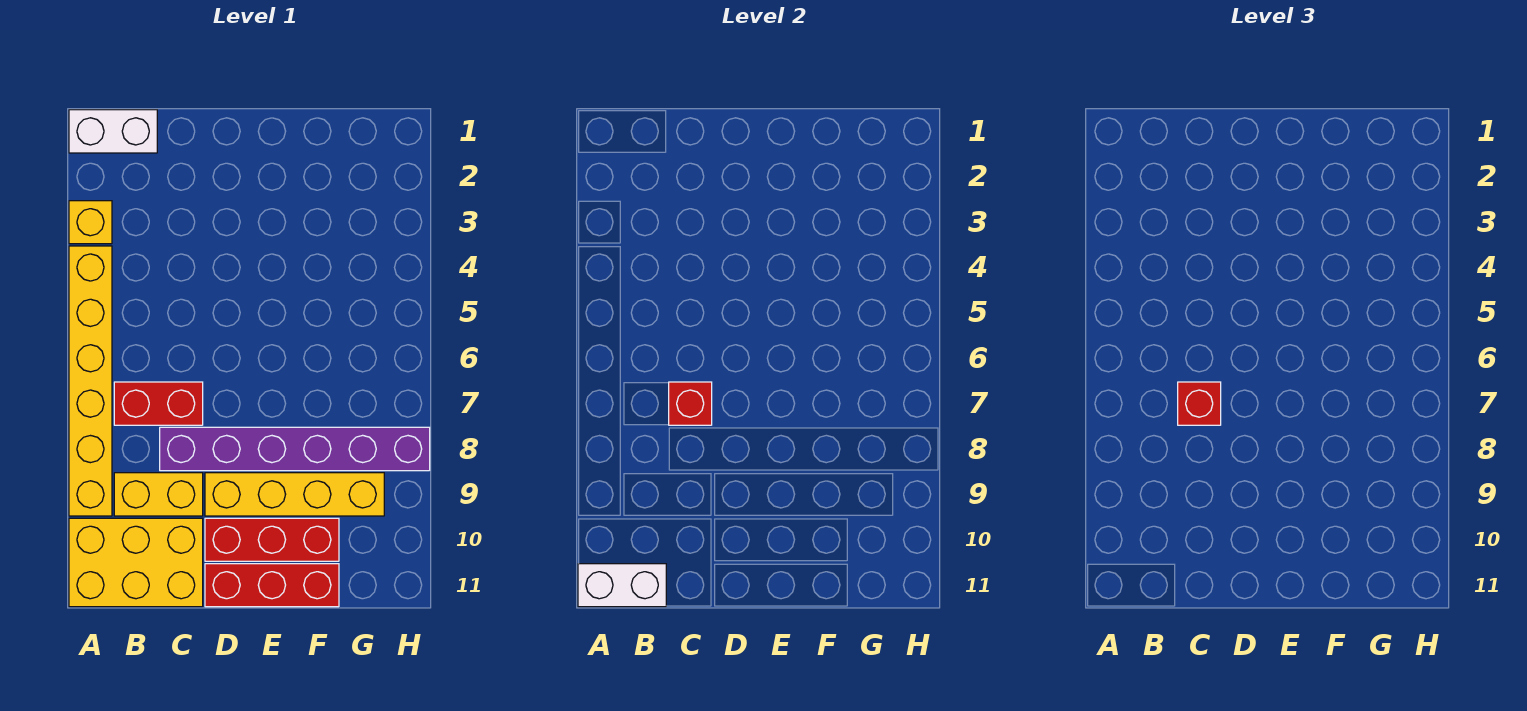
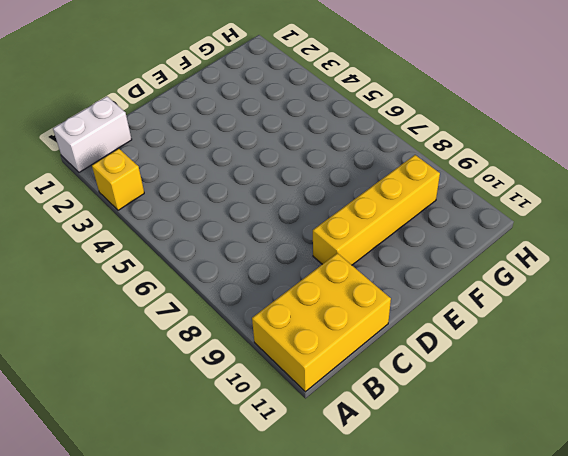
none -> yellow 1x6 brick [69,246,112,516]
none -> red 1x2 brick [114,382,203,425]
none -> yellow 1x2 brick [114,473,203,516]

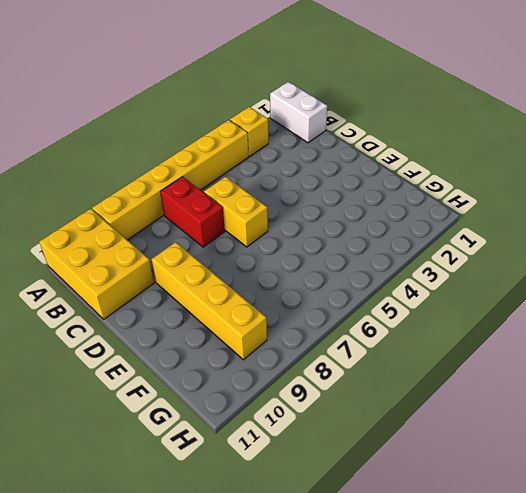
yellow 1x2 brick [204,177,268,247] -> yellow 1x2 brick moved to [114,473,203,516]
none -> purple 1x6 brick [160,427,430,471]
none -> red 1x3 brick [205,518,339,561]
none -> red 1x3 brick [205,564,339,607]

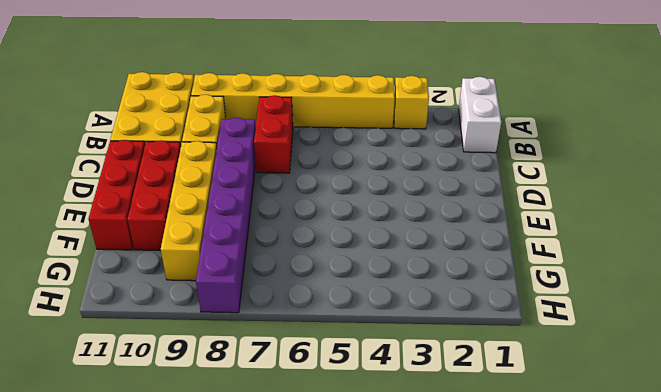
none -> white 1x2 brick [578,564,666,607]
none -> red 1x1 brick [669,382,712,425]
none -> red 1x1 brick [1178,382,1221,425]

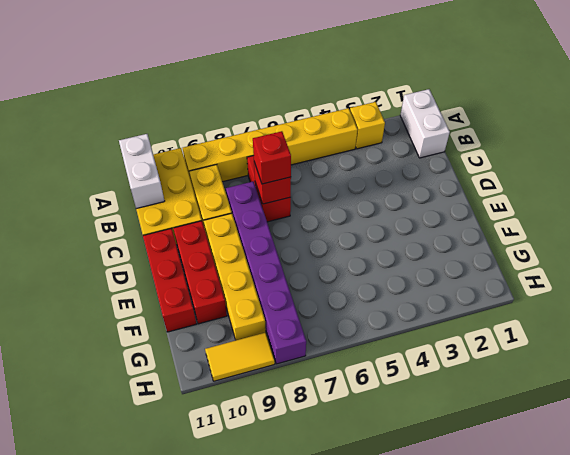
yellow 1x2 tile [205,332,275,381] -> none

